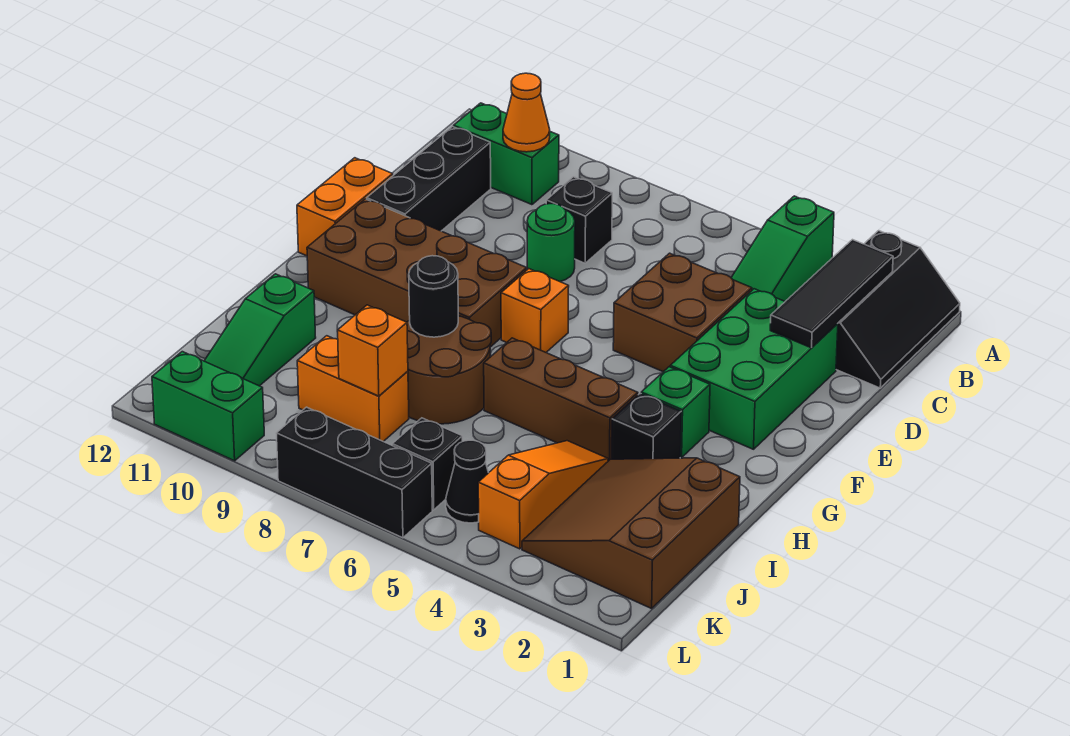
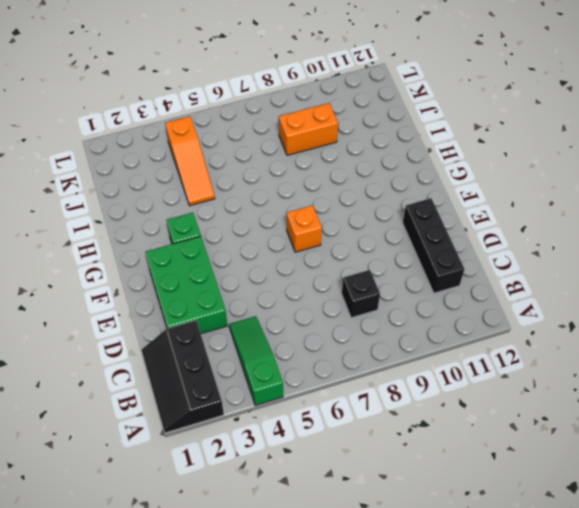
none -> green 1x2 brick [454,103,559,205]
none -> brown 2x2 brick [613,253,752,372]
none -> green 1x1 round brick [527,204,575,282]

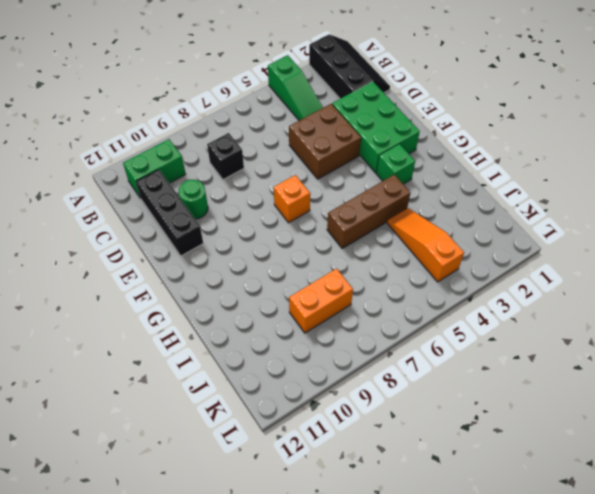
green 1x1 round brick [179,180,208,219] -> green 1x1 round brick moved to [527,204,575,282]
none -> orange 1x2 brick [297,158,393,256]
none -> brown 2x4 brick [307,199,527,347]
none -> black 1x1 brick [612,394,681,459]

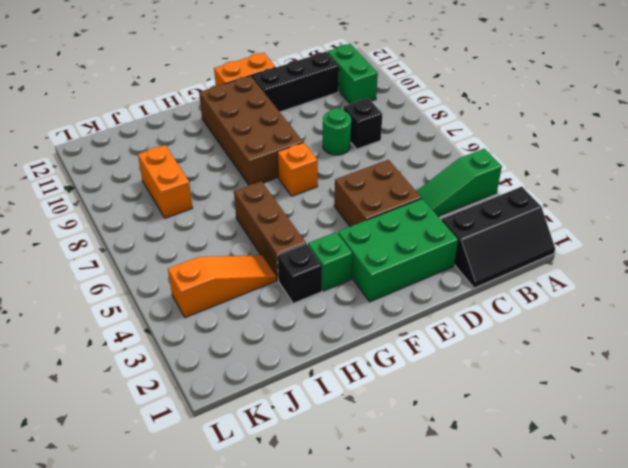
none -> brown 2x2 round brick [407,316,491,424]
none -> brown 3x3 slope [522,458,740,609]
none -> green 1x3 slope [204,274,316,386]

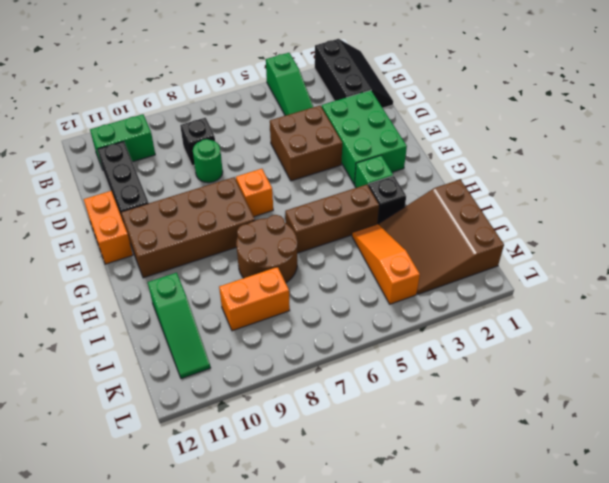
none -> black 1x1 cone [446,440,488,523]
none -> black 1x1 brick [392,418,462,510]
none -> black 1x3 brick [276,407,432,538]

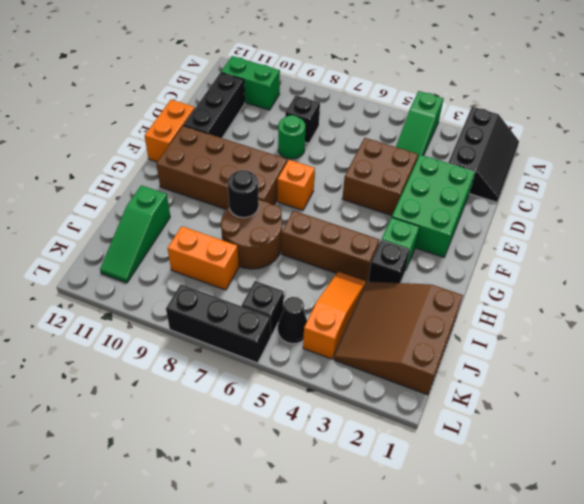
none -> green 1x2 brick [152,352,264,461]
none -> black 1x3 tile [770,240,893,348]
none -> orange 1x1 cone [503,73,550,152]

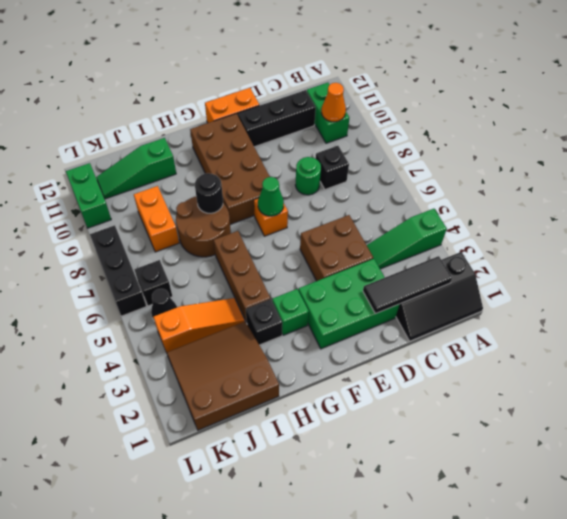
green 1x1 cone [258,177,284,216] -> none
none -> orange 1x1 brick [338,305,408,396]

